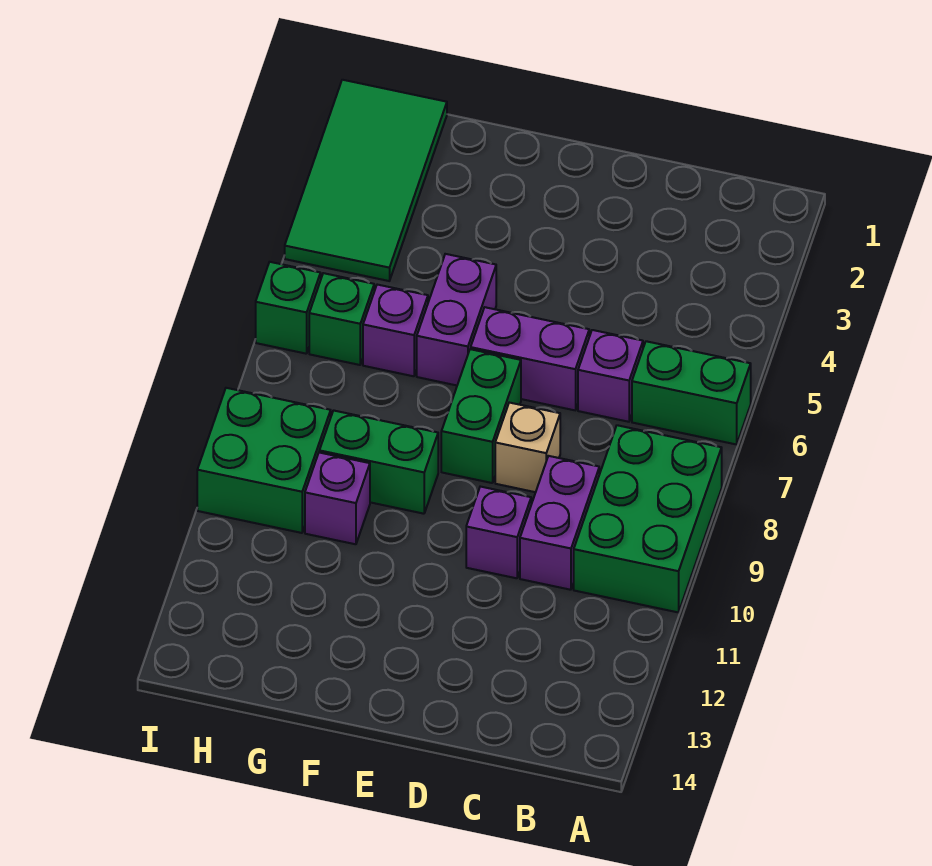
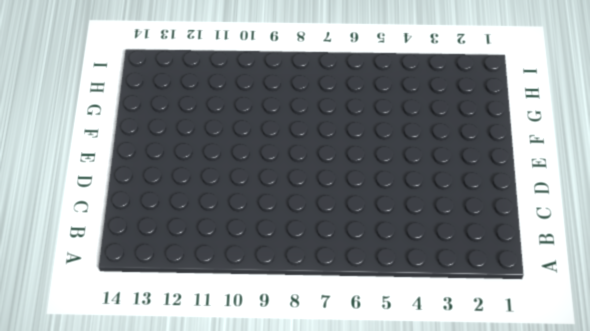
none -> green 1x2 brick [632,341,751,444]
none -> green 2x3 brick [574,425,722,612]
none -> purple 1x1 brick [578,330,643,422]

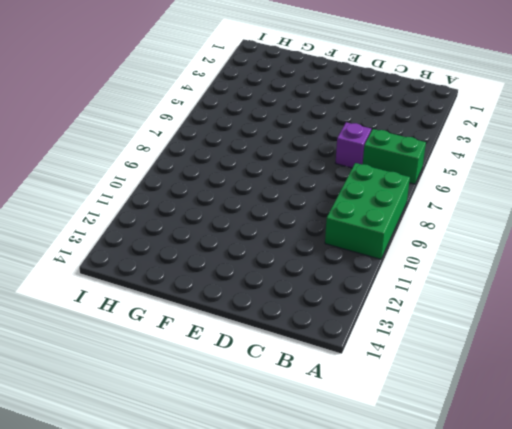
none -> purple 1x2 brick [520,456,599,590]
none -> purple 1x2 brick [471,307,589,410]
none -> tan 1x1 brick [495,403,560,492]

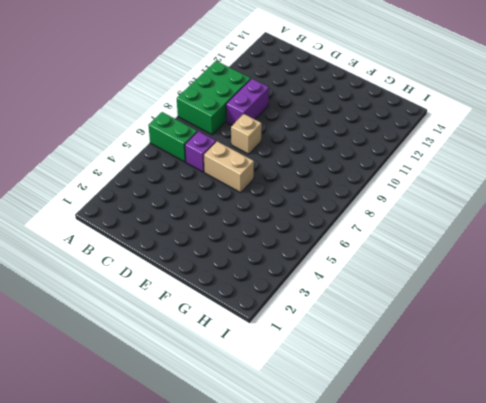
tan 1x2 brick [204,141,254,192] -> purple 1x2 brick [471,307,589,410]
none -> purple 1x1 brick [466,487,531,578]
none -> green 1x2 brick [441,349,521,483]
none -> purple 1x2 brick [417,254,496,385]

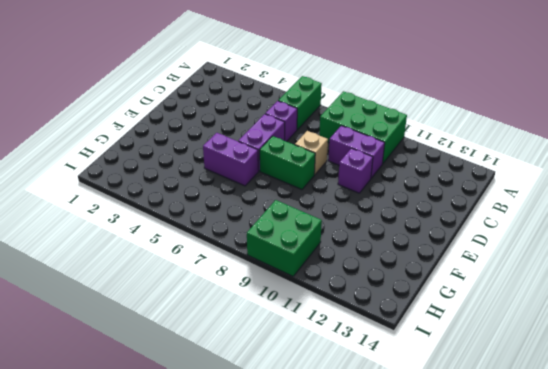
none -> green 1x2 brick [319,410,438,514]
none -> purple 1x1 brick [363,285,428,376]
none -> purple 1x1 brick [305,453,370,544]

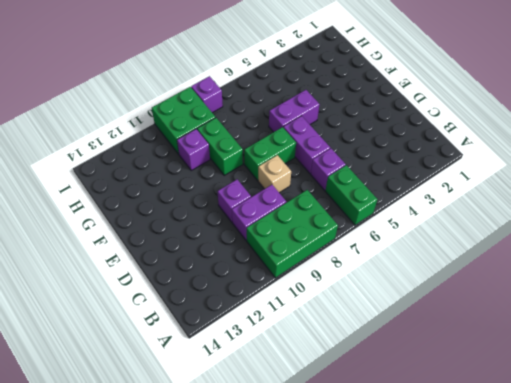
purple 1x1 brick [191,76,223,113] -> purple 1x1 brick moved to [363,285,428,376]
none -> green 2x4 tile [285,80,447,281]
none -> green 1x1 brick [309,273,374,365]
none -> green 1x1 brick [256,262,321,354]

